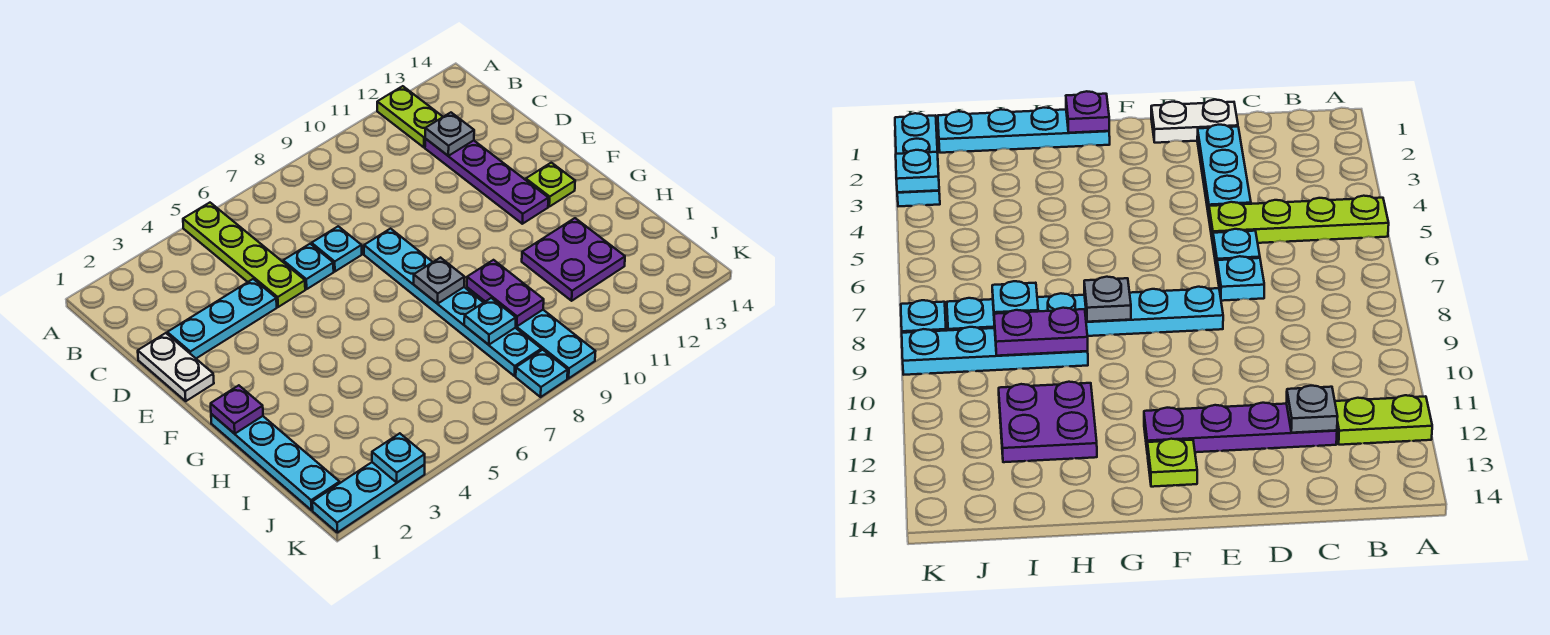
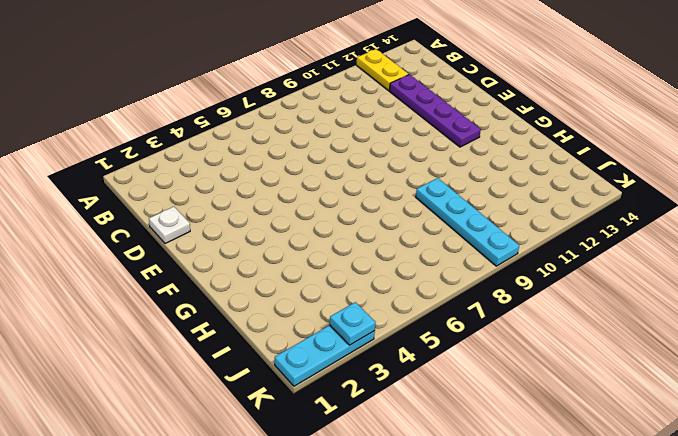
yellow 1x2 plate [357,49,409,90] -> lime 1x2 plate [377,86,443,147]
white 1x1 plate [149,207,190,244] -> white 1x2 plate [138,333,214,401]
none -> lime 1x4 plate [183,203,305,307]
none -> cyan 1x3 plate [167,279,277,358]
none -> cyan 1x1 plate [283,244,334,289]

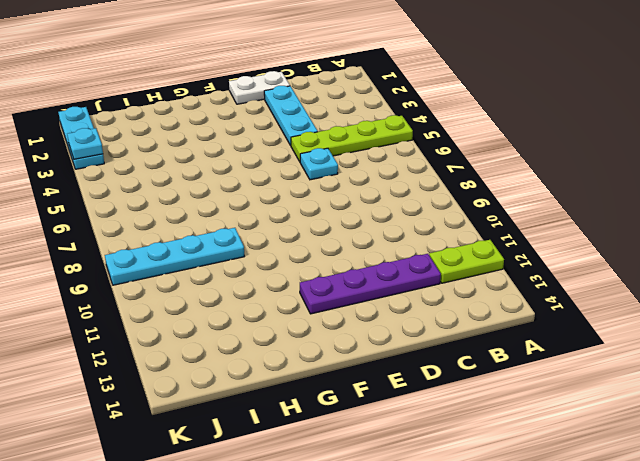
none -> cyan 1x1 plate [312,226,362,271]
none -> cyan 1x6 plate [364,229,541,376]
none -> lime 1x1 plate [526,163,575,207]

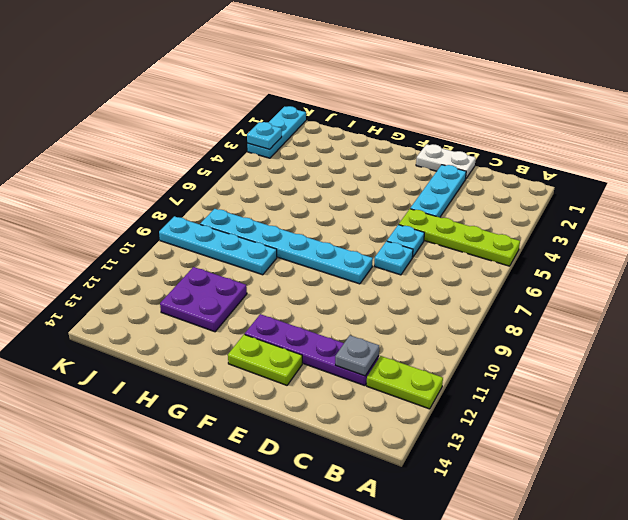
lime 1x2 plate [228,334,302,385] -> lime 1x1 plate [526,163,575,207]
none -> cyan 1x4 plate [211,414,340,510]
none -> cyan 1x1 plate [516,350,568,397]
none -> purple 1x1 plate [211,385,263,434]

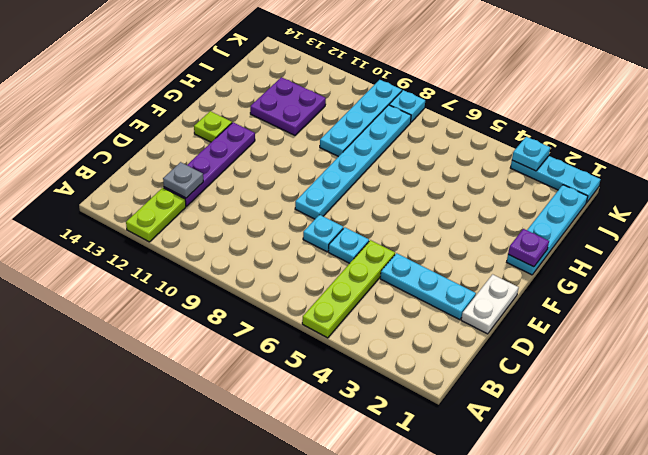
none -> grey 1x1 plate [414,258,465,304]
none -> purple 1x2 plate [467,260,544,326]
none -> cyan 1x1 plate [464,298,516,345]

